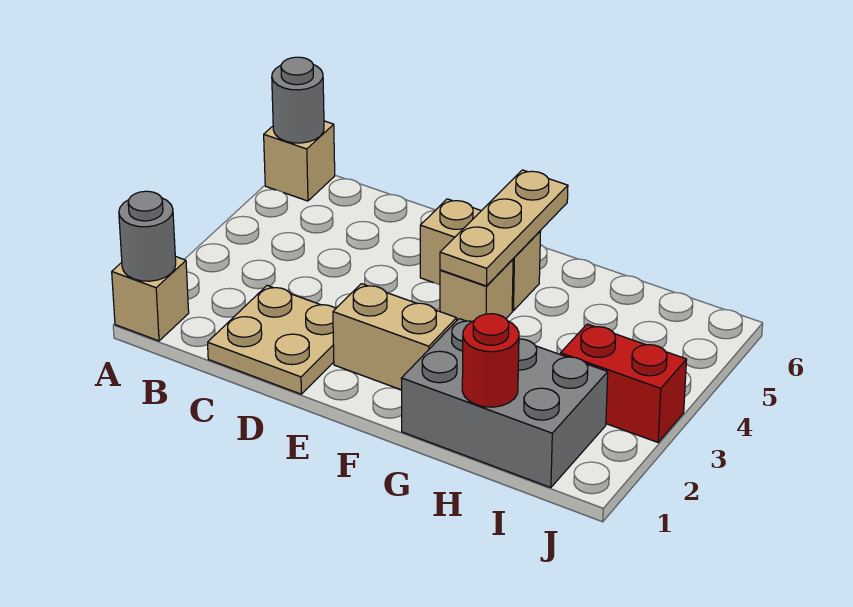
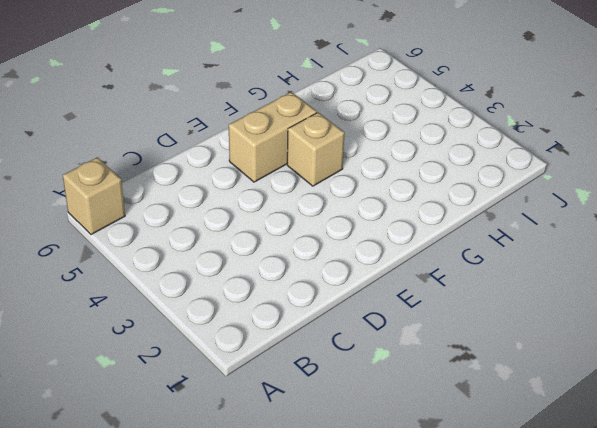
none -> tan 1x1 brick [112,256,189,341]
none -> tan 2x2 plate [208,285,335,394]
none -> tan 1x2 brick [333,284,457,390]

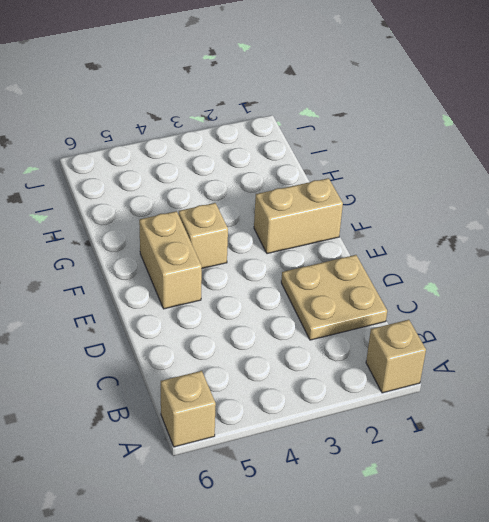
tan 1x2 brick [254,178,343,254] -> tan 1x2 brick turned to [333,284,457,390]
none -> grey 2x3 brick [401,319,608,488]
none -> red 1x2 brick [560,324,687,442]
none -> grey 1x1 round brick [119,191,176,281]

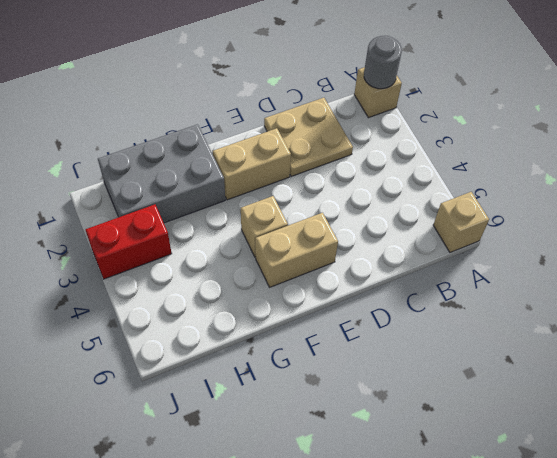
none -> grey 1x1 round brick [272,57,324,143]
none -> tan 1x3 plate [440,170,568,286]
none -> red 1x1 round brick [462,314,519,407]

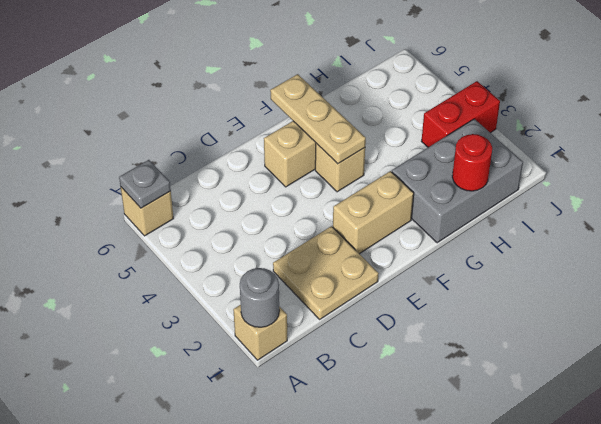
grey 1x1 plate [119,160,171,208] -> grey 1x1 round brick [272,57,324,143]

